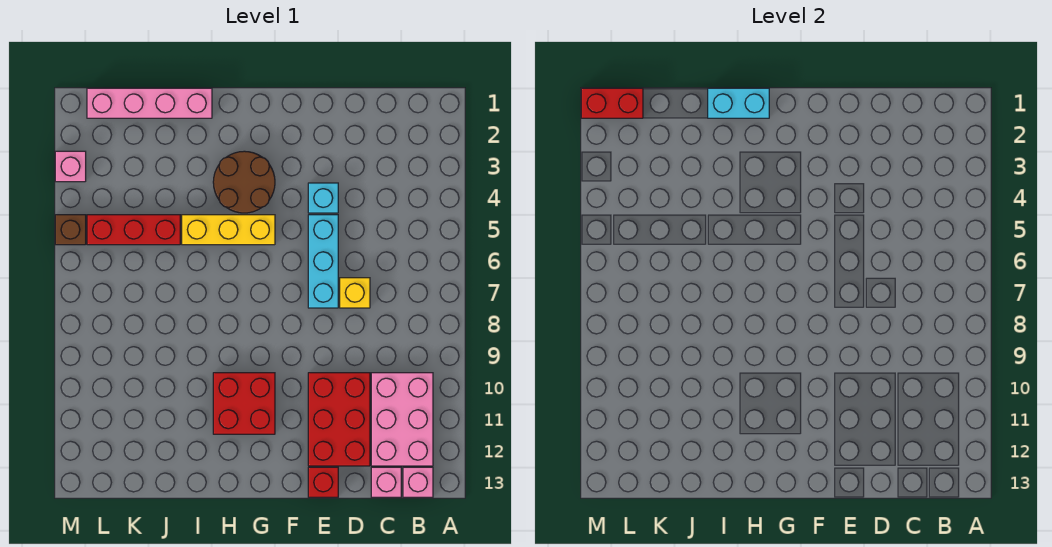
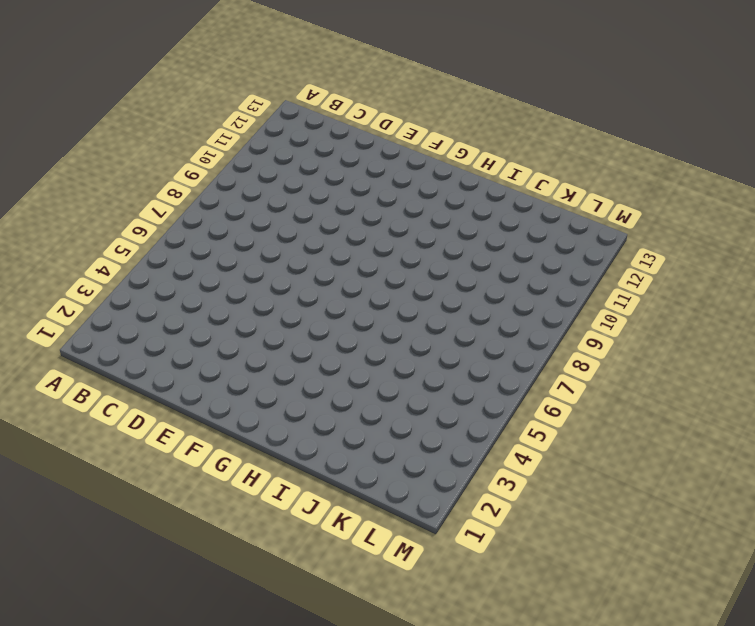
none -> pink 2x3 brick [371,373,433,466]
none -> pink 1x1 brick [403,467,433,497]
none -> pink 1x1 brick [371,467,401,497]

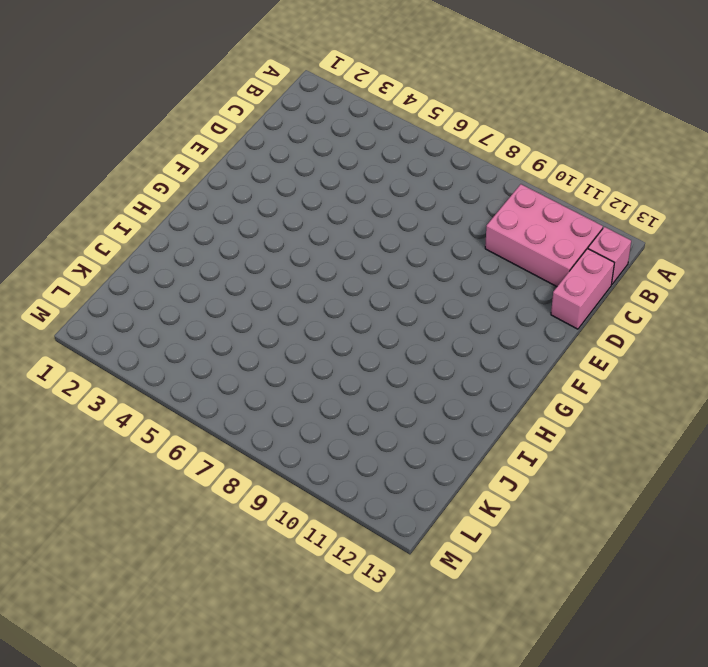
pink 1x2 brick [551,249,614,329] -> pink 1x1 brick [371,467,401,497]
none -> yellow 1x1 brick [340,278,370,308]
none -> red 2x3 brick [308,373,370,466]
none -> cyan 1x1 brick [308,183,338,213]

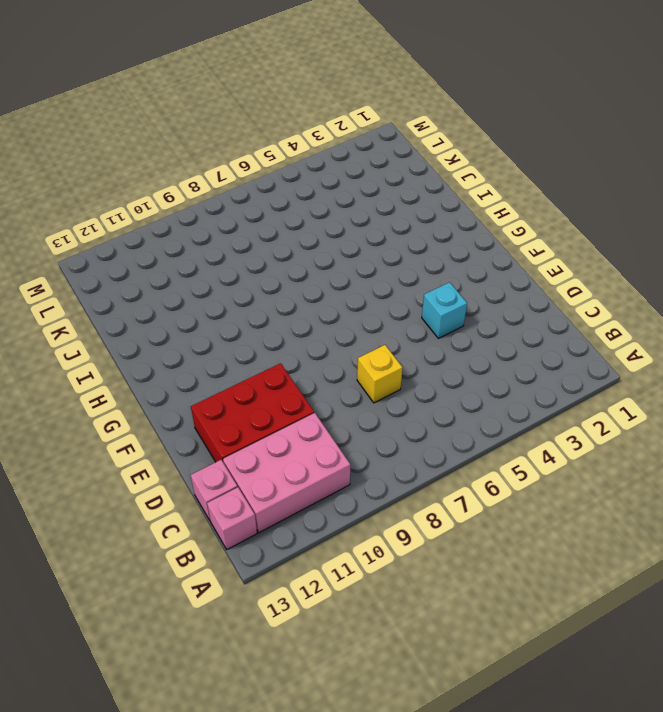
none -> cyan 1x3 brick [308,215,338,308]
none -> red 1x1 brick [308,467,338,497]
none -> brown 2x2 round brick [213,151,275,213]

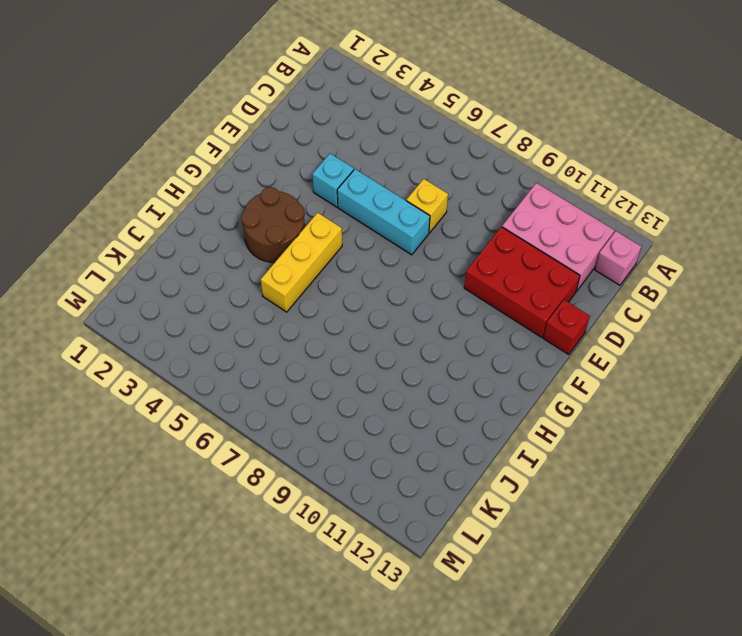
none -> pink 1x1 brick [371,467,401,497]
none -> red 2x2 brick [213,373,275,434]
none -> pink 1x4 brick [87,88,212,118]

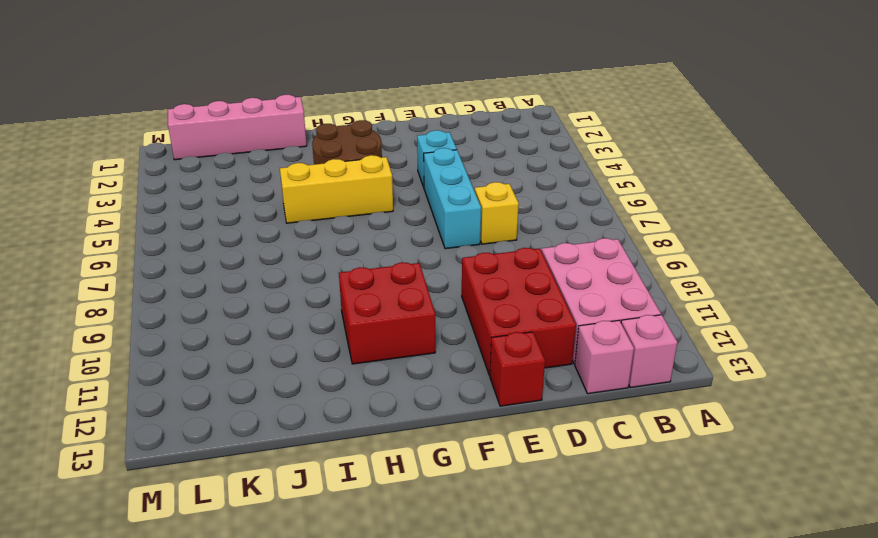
none -> red 1x3 brick [87,215,180,245]
none -> pink 1x1 brick [55,151,86,182]
none -> brown 1x1 brick [55,215,86,245]

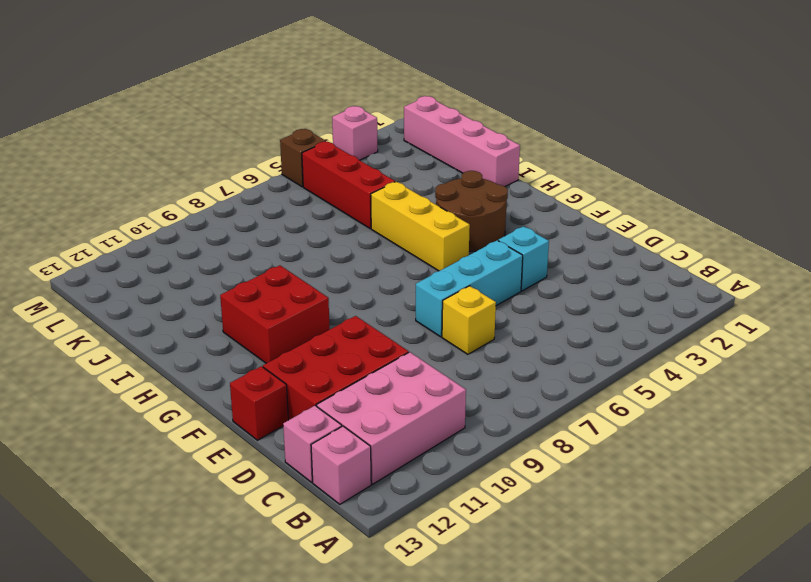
none -> cyan 1x2 brick [708,88,769,118]
none -> red 1x2 brick [581,88,643,118]

